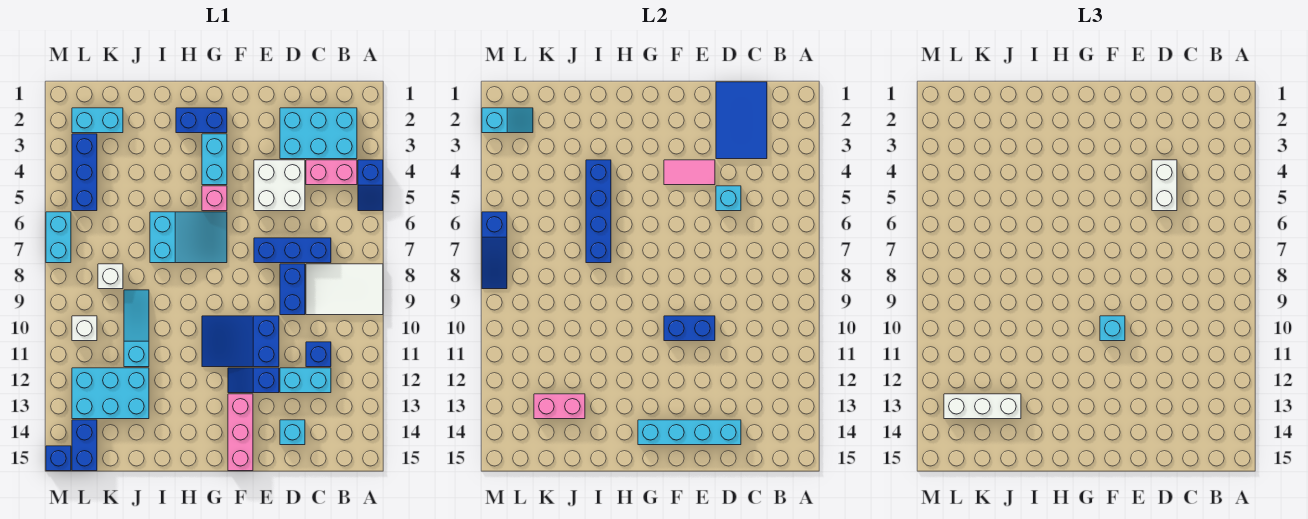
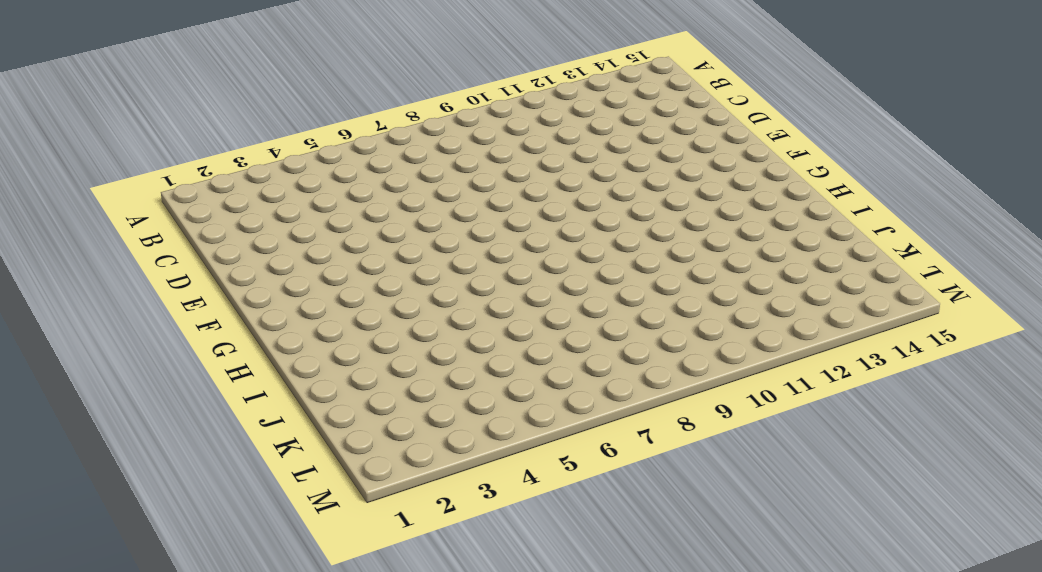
none -> blue 1x2 slope [358,160,383,211]
none -> white 2x3 tile [306,264,383,315]
none -> cyan 2x3 brick [280,108,357,159]
none -> pink 1x2 brick [306,160,357,185]

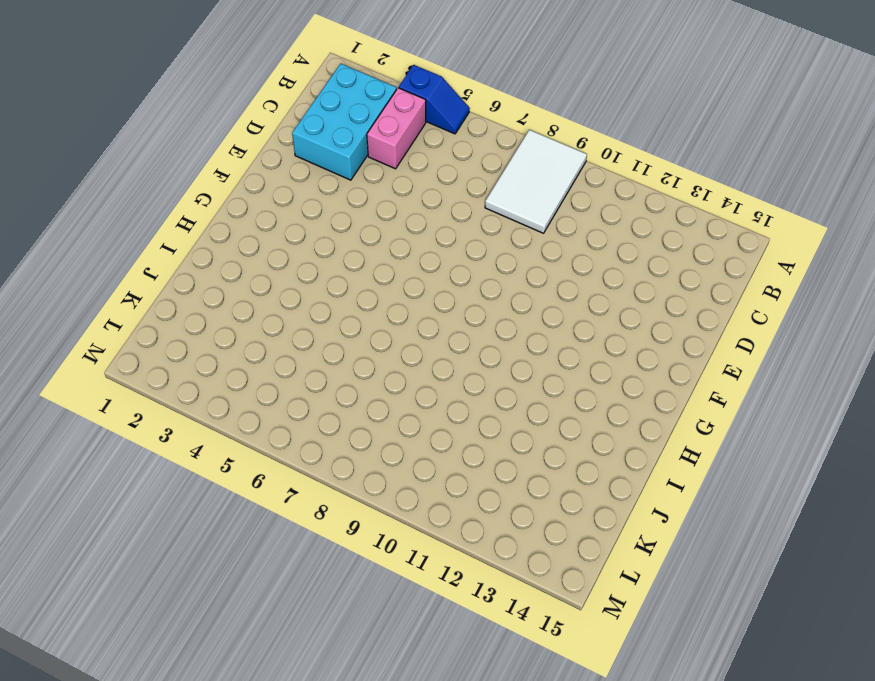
none -> blue 1x3 brick [254,238,331,263]
none -> blue 1x1 brick [306,342,331,367]
none -> cyan 1x2 brick [280,368,331,393]
none -> white 2x2 brick [254,160,305,211]

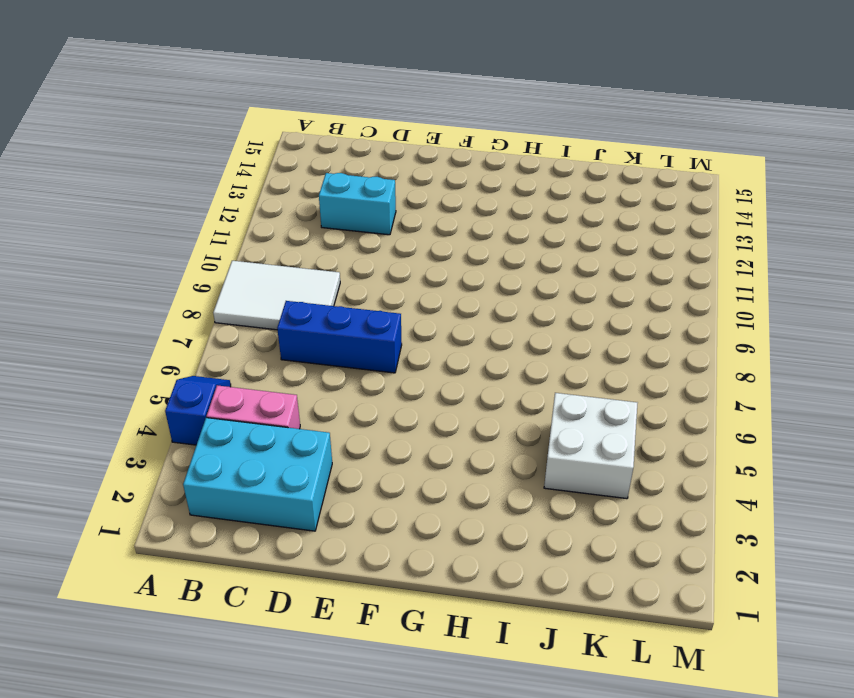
white 2x2 brick [544,393,637,499] -> white 2x2 brick moved to [254,160,305,211]
none -> blue 1x1 brick [306,342,331,367]
none -> blue 1x2 brick [280,264,305,315]
none -> cyan 1x1 brick [280,420,305,445]
none -> blue 2x3 slope [202,316,279,367]

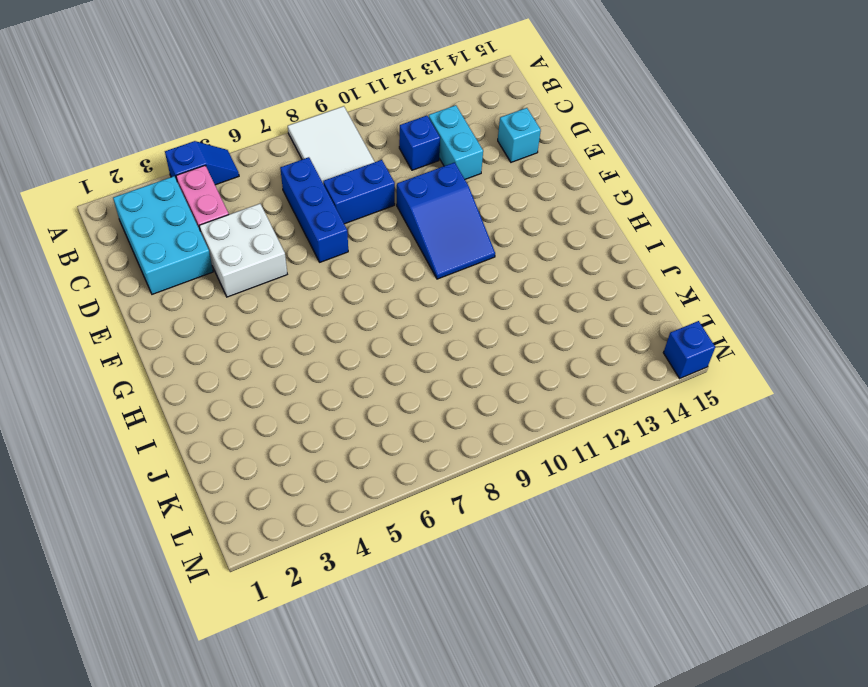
none -> blue 1x2 slope [228,368,279,393]
none -> pink 1x3 brick [228,394,253,471]
none -> blue 1x2 brick [176,108,227,133]
none -> cyan 1x2 brick [202,134,227,185]

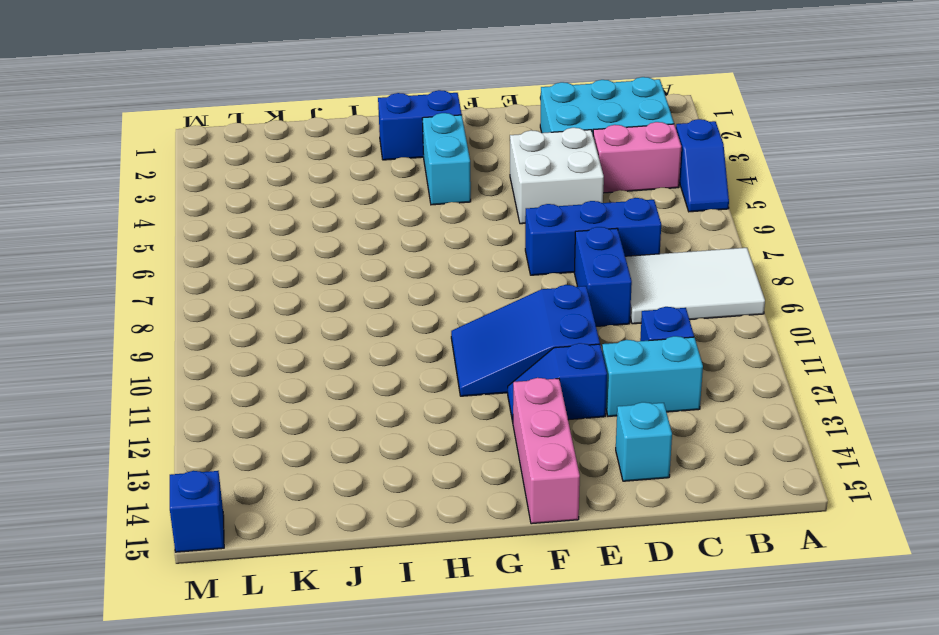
none -> pink 1x1 brick [202,186,227,211]
none -> cyan 2x3 slope [150,212,227,263]
none -> cyan 1x3 slope [124,290,149,367]
none -> cyan 2x3 brick [72,368,149,419]

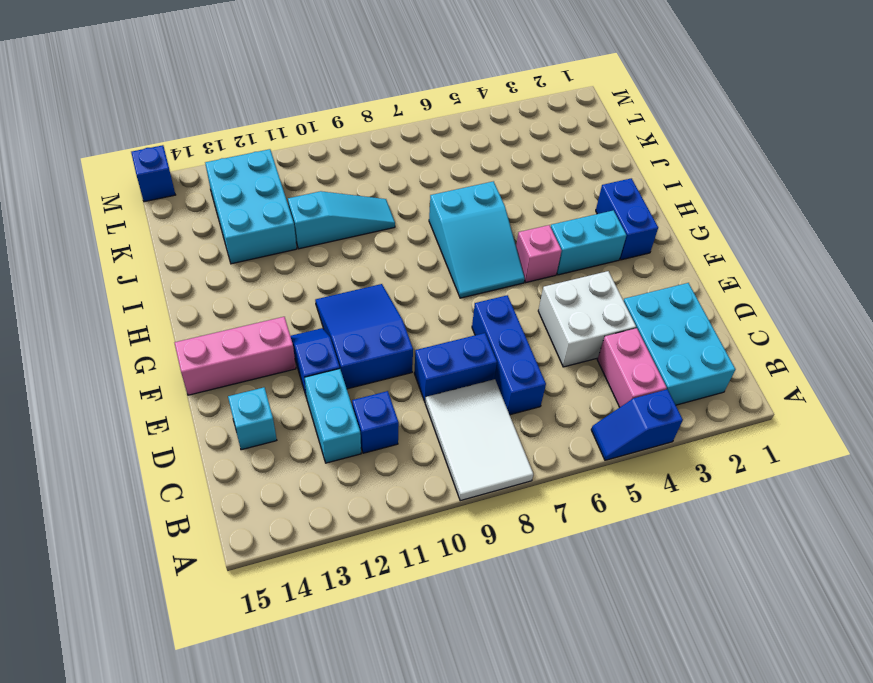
none -> cyan 1x2 brick [72,108,123,133]
none -> white 1x1 brick [98,264,123,289]
none -> blue 1x3 brick [72,134,97,211]
none -> white 1x1 brick [72,316,97,341]

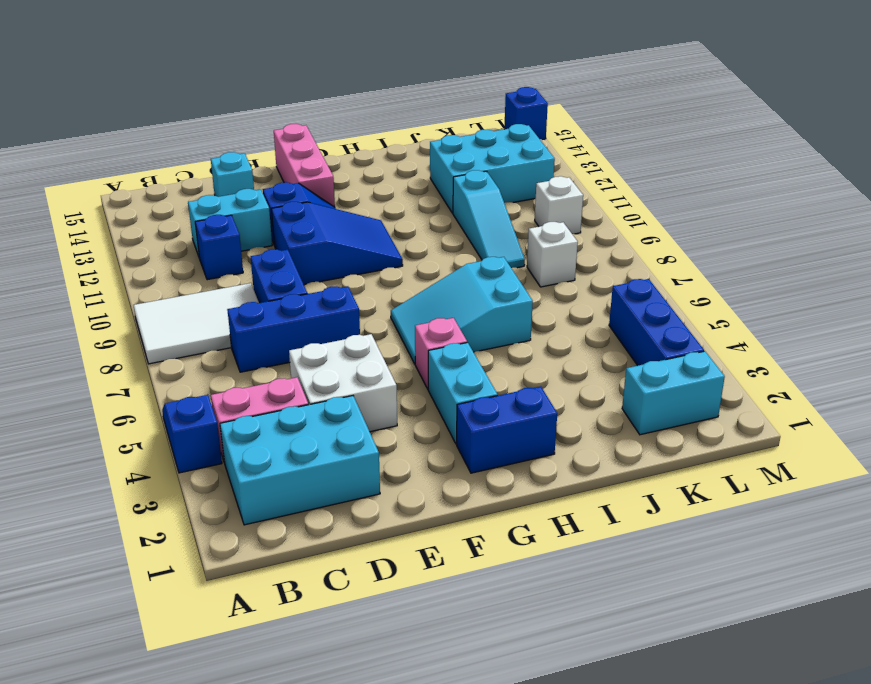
none -> blue 1x2 brick [72,420,97,471]
none -> cyan 1x2 brick [46,212,71,263]
none -> blue 2x3 tile [716,82,767,159]
none -> cyan 1x1 brick [716,186,741,211]

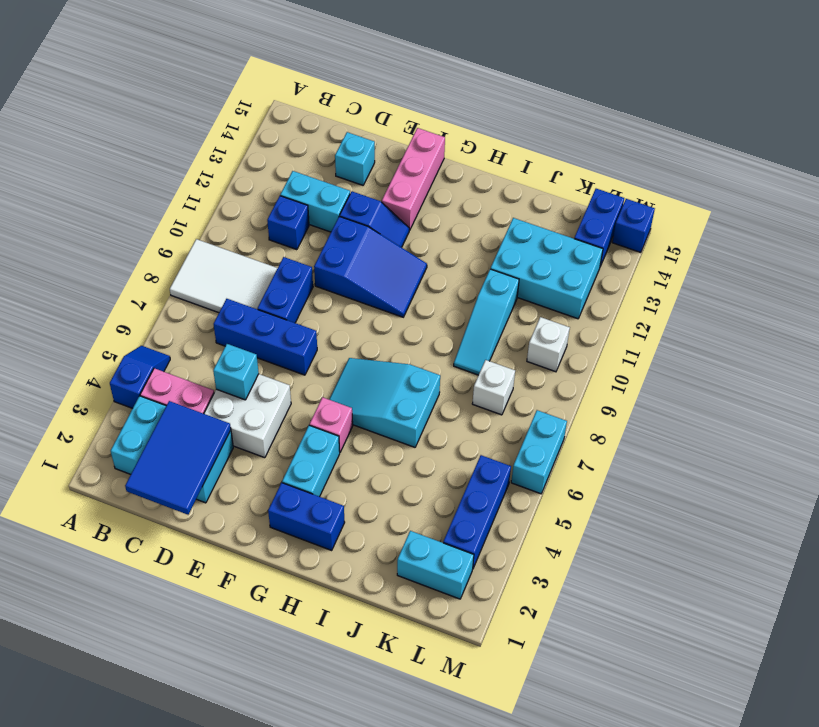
none -> cyan 1x4 brick [638,420,741,445]
none -> pink 1x2 tile [664,160,715,185]
none -> blue 1x2 brick [664,316,715,341]
none -> blue 1x4 brick [586,160,611,263]

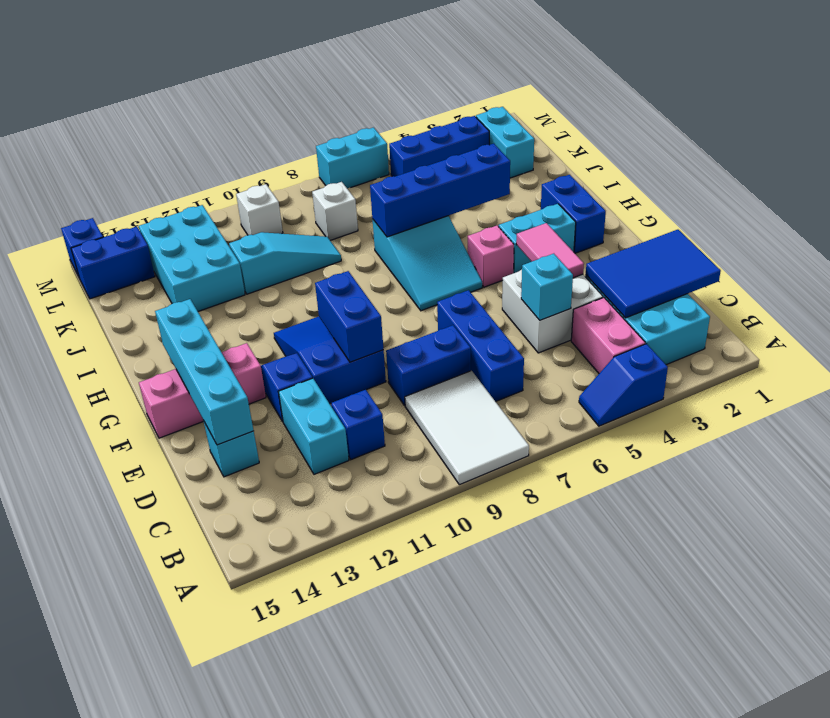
none -> pink 1x2 brick [534,394,585,419]
none -> cyan 1x2 slope [482,108,533,133]
none -> blue 1x3 slope [482,212,507,289]
none -> white 1x2 brick [1152,160,1177,211]

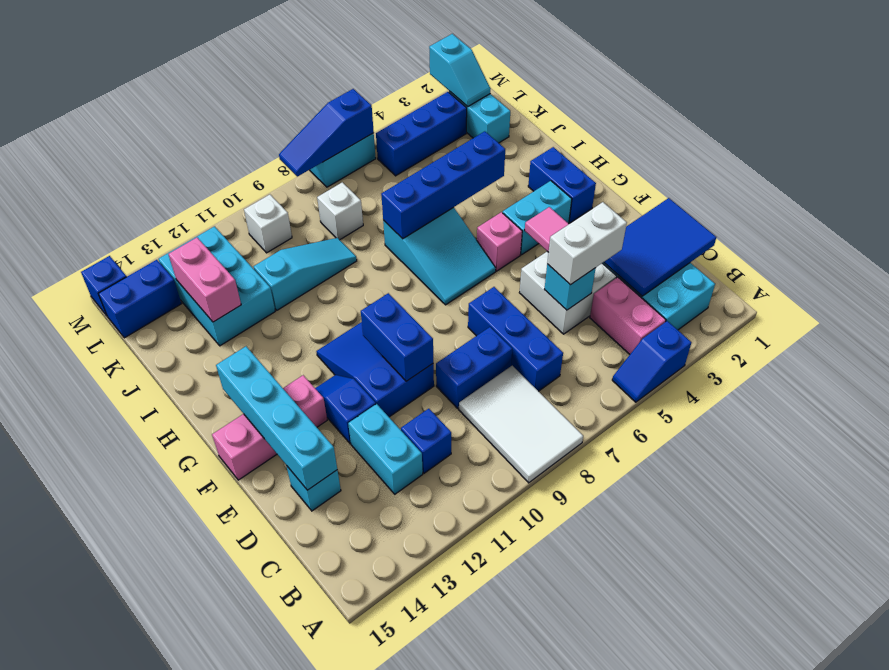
none -> cyan 1x1 brick [1100,316,1125,341]
none -> white 1x3 brick [944,394,1021,419]

